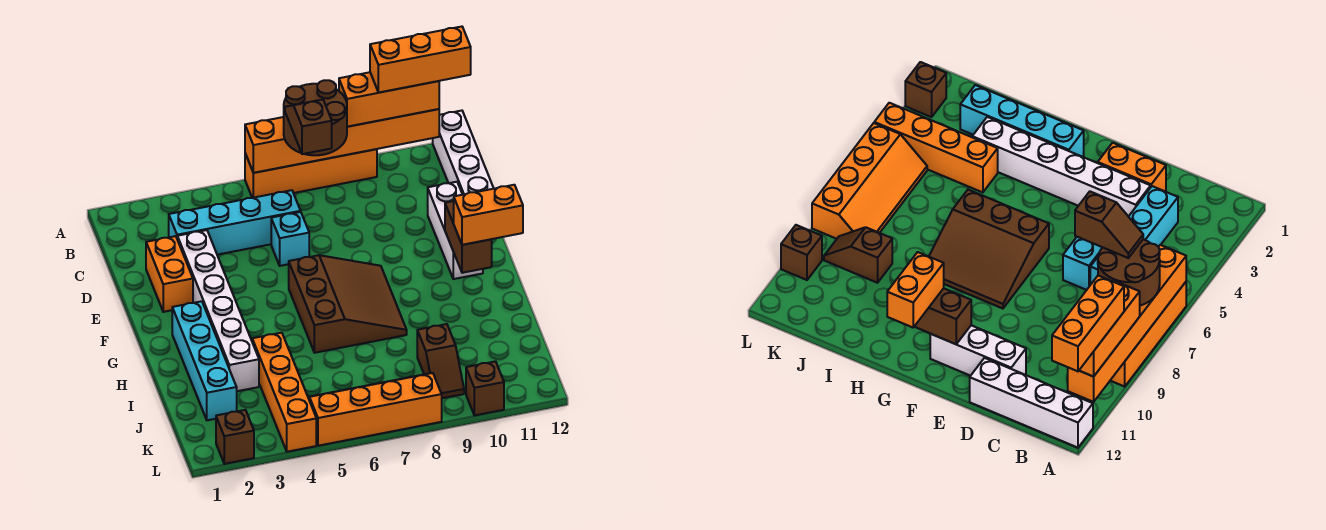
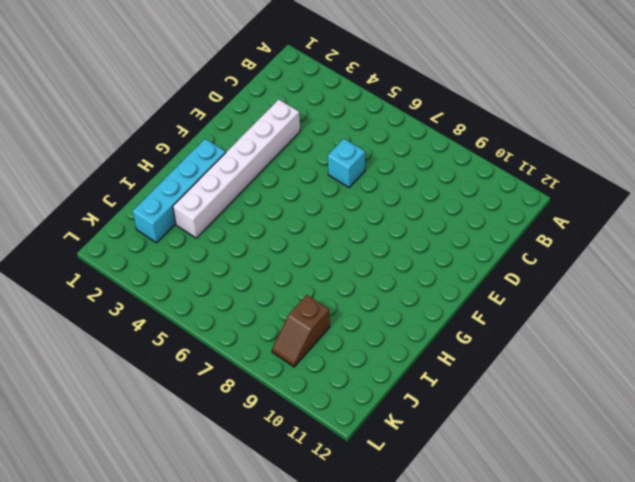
none -> orange 1x4 brick [245,149,377,198]
none -> white 1x4 brick [433,111,494,195]
none -> cyan 1x4 brick [169,190,301,255]

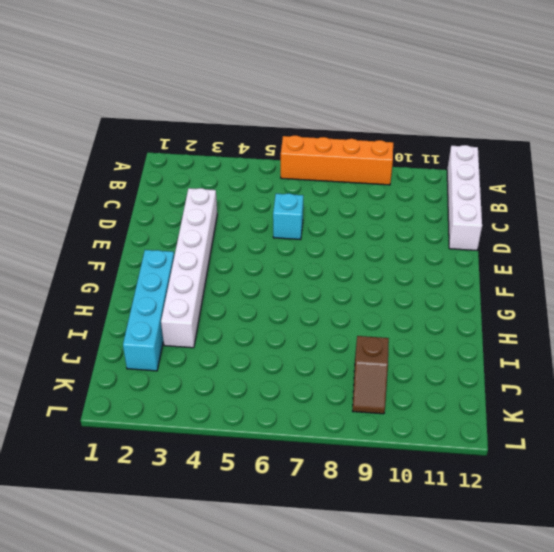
none -> cyan 1x4 brick [169,190,301,255]
none -> orange 1x2 brick [146,236,193,312]
none -> white 1x3 brick [428,182,483,279]

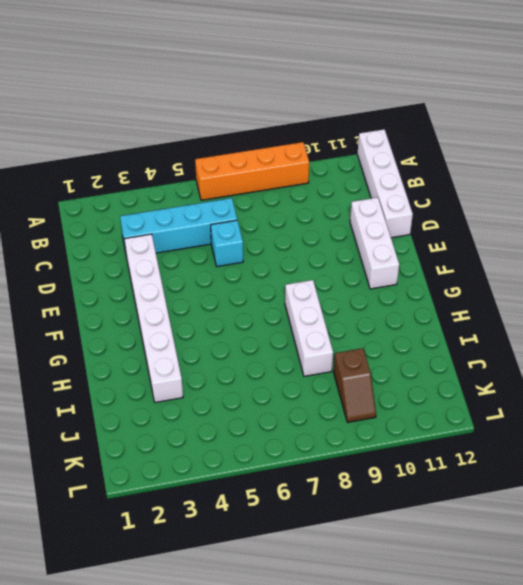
white 1x3 brick [285,280,333,376] -> brown 3x3 slope [289,255,407,353]
none -> orange 1x2 brick [146,236,193,312]
none -> cyan 1x4 brick [172,301,237,420]
none -> orange 1x4 brick [252,333,316,452]

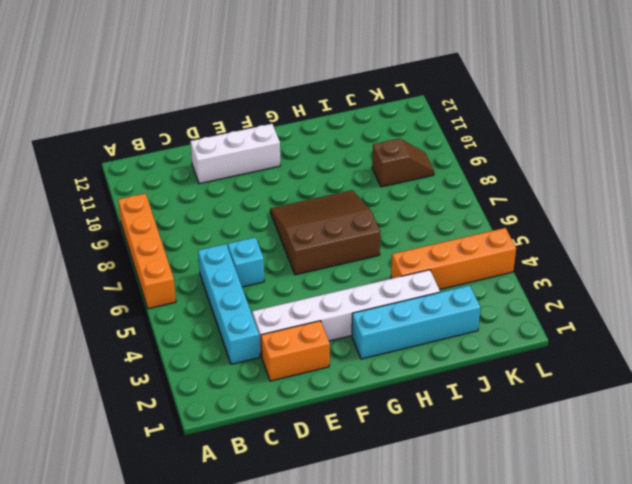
none -> white 1x4 brick [433,111,494,195]
none -> orange 2x4 slope [308,373,442,446]
none -> brown 1x1 brick [216,410,254,464]

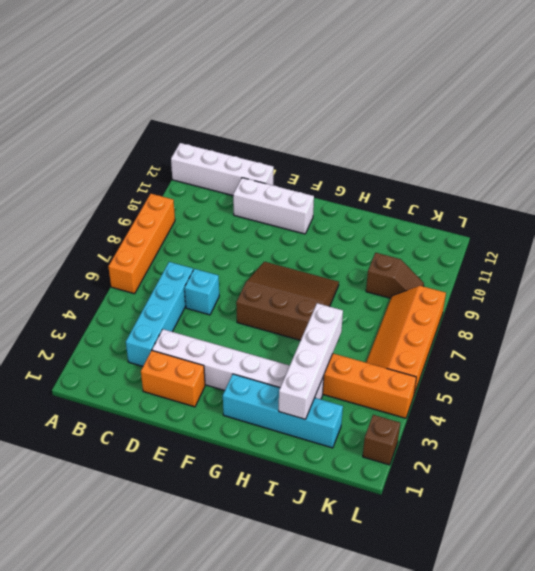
white 1x4 brick [279,303,343,419] -> none
none -> brown 1x1 brick [466,361,504,415]
none -> orange 1x6 brick [245,109,439,173]
none -> brown 1x2 brick [445,201,492,273]

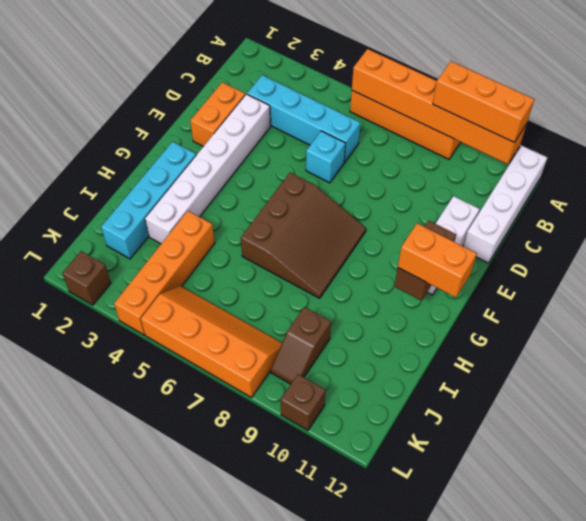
none -> brown 2x2 round brick [284,80,347,155]
none -> orange 1x3 brick [370,27,471,93]
none -> brown 1x2 slope [285,100,332,154]

